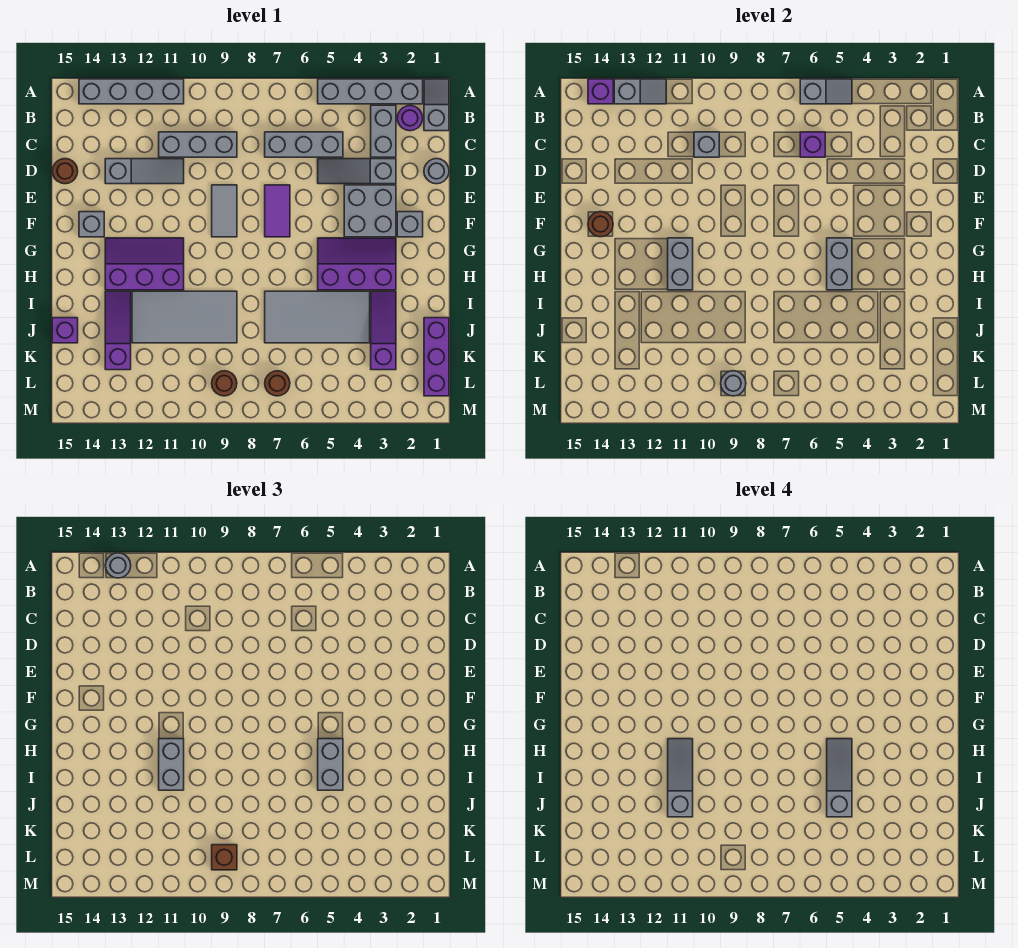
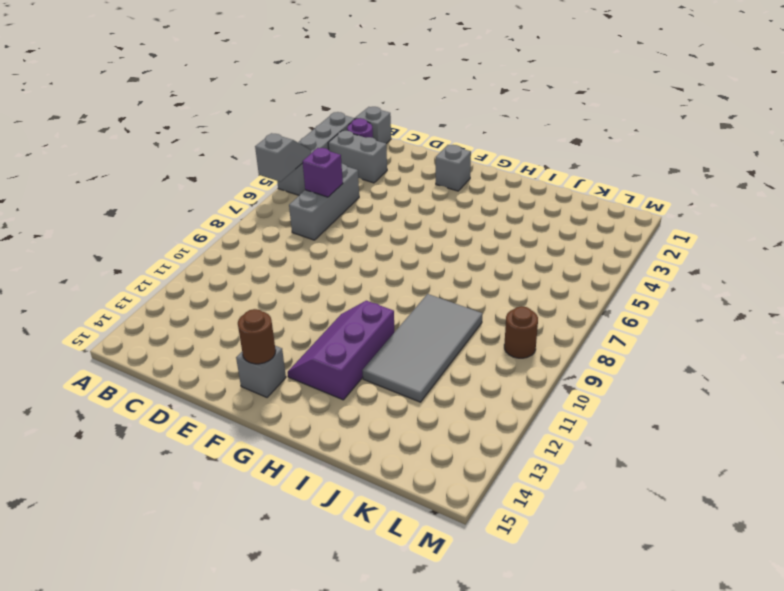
none -> grey 1x4 brick [79,79,184,104]
none -> grey 1x3 brick [159,132,237,157]
none -> grey 1x1 round brick [424,159,449,184]
none -> grey 1x3 slope [318,159,396,184]

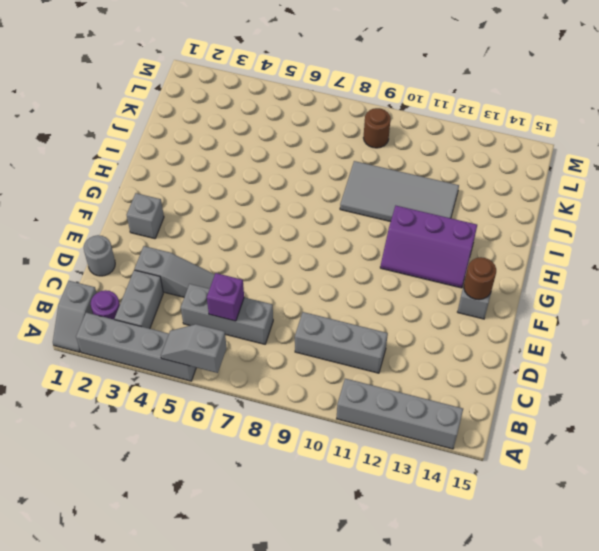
none -> grey 1x3 slope [105,159,184,184]
none -> brown 1x1 round brick [52,159,78,184]
none -> grey 2x2 brick [344,185,396,237]
none -> purple 1x2 tile [265,185,290,237]

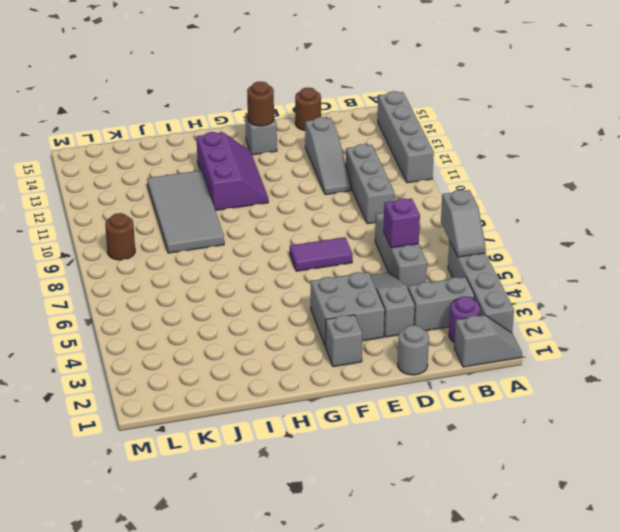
none -> grey 1x2 tile [212,185,237,237]
none -> purple 2x3 slope [318,238,396,290]
none -> purple 1x3 slope [371,291,396,370]
none -> grey 2x4 tile [265,291,370,343]

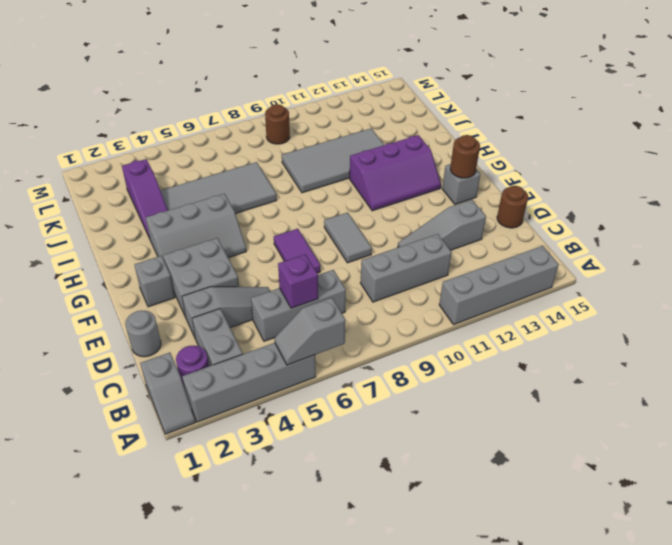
grey 2x3 slope [146,194,246,260] -> purple 2x3 slope [318,238,396,290]
none -> purple 1x3 slope [105,291,131,370]
none -> purple 1x3 brick [424,318,449,396]
none -> purple 1x1 brick [52,318,78,343]
none -> brown 1x1 round brick [265,371,290,396]

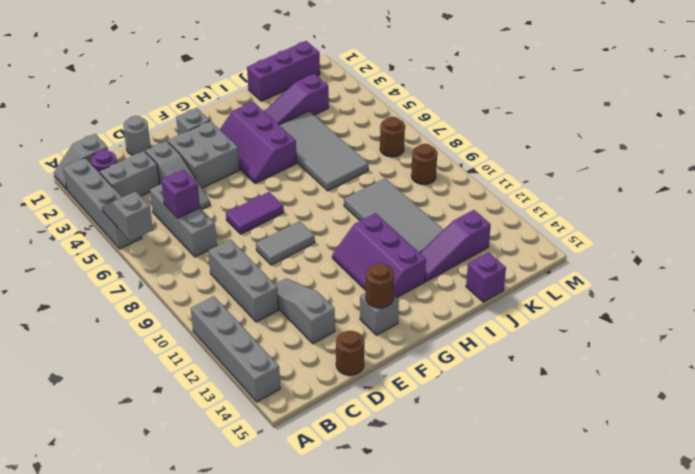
none -> grey 1x2 slope [614,79,666,104]
none -> purple 1x1 brick [588,79,613,104]
none -> grey 1x1 brick [694,132,719,157]
none -> grey 1x2 brick [827,238,852,290]

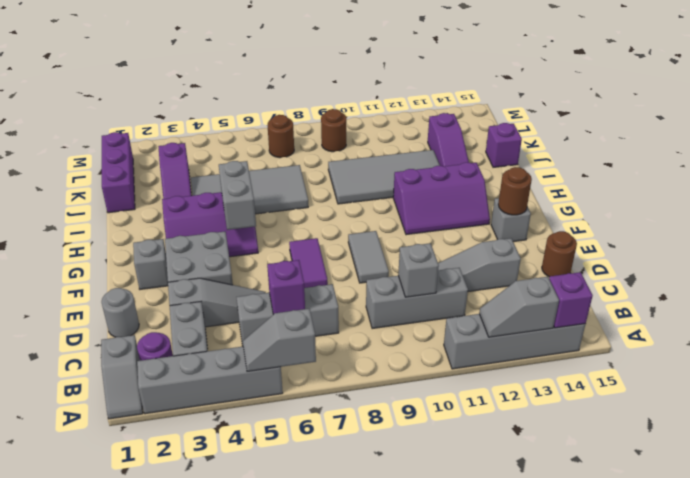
none -> grey 1x2 brick [668,238,693,290]
none -> grey 1x1 round brick [721,371,746,396]
none -> grey 1x1 round brick [106,553,131,578]
none -> grey 1x2 brick [318,739,343,790]

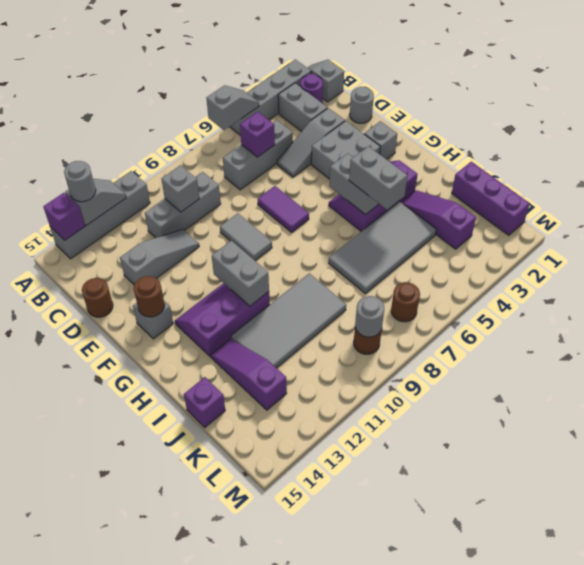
none -> grey 1x2 brick [159,739,184,790]
none -> brown 1x1 brick [212,845,237,870]
none -> grey 1x3 slope [827,739,852,817]
none -> grey 1x3 slope [668,739,693,817]

